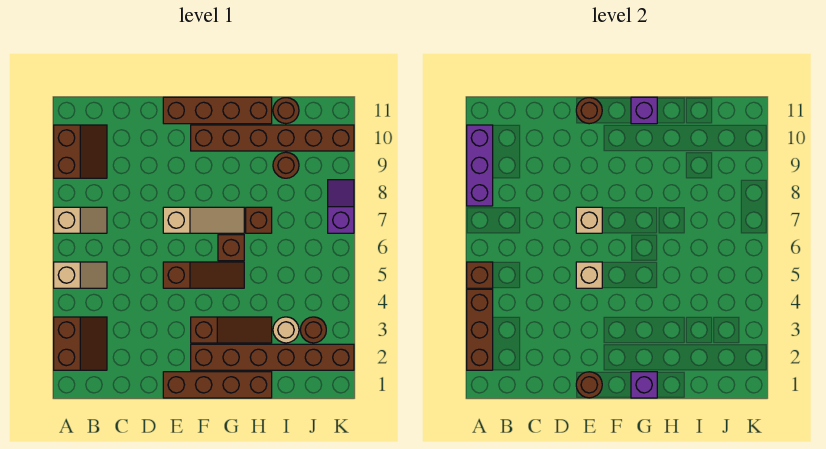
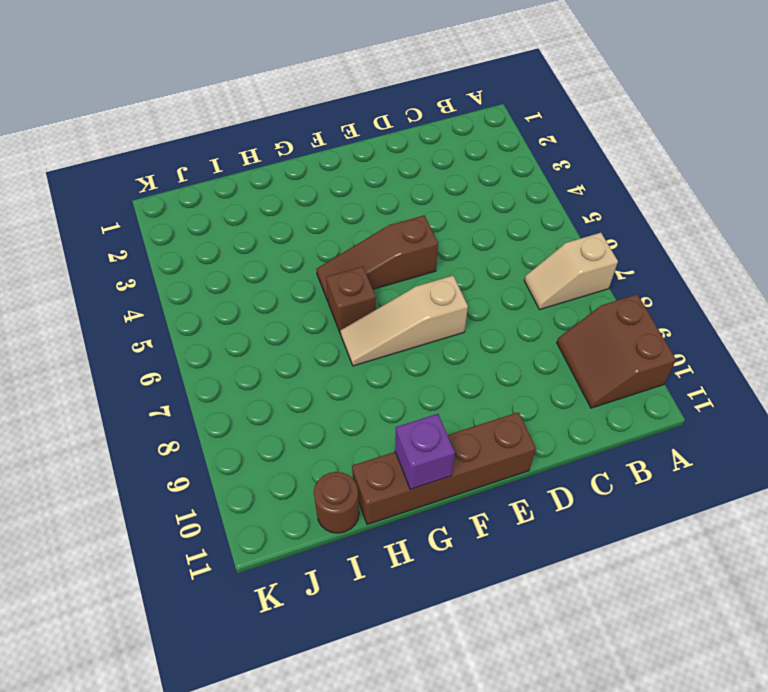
none -> brown 2x2 slope [54,317,107,370]
none -> tan 1x2 slope [54,262,107,288]
none -> brown 1x4 brick [163,372,272,398]

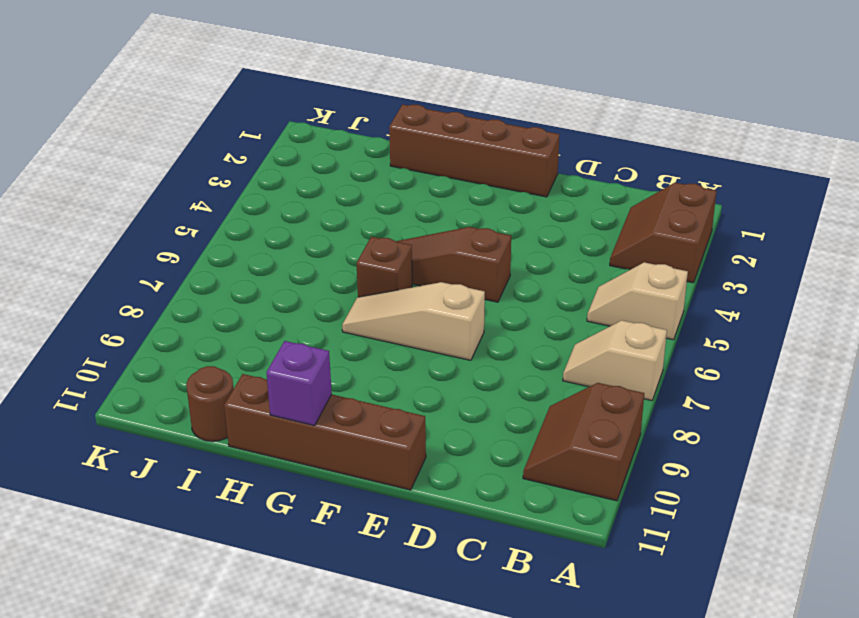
none -> brown 1x6 brick [191,344,354,370]
none -> brown 1x3 slope [191,317,272,343]
none -> brown 1x6 brick [191,125,354,151]

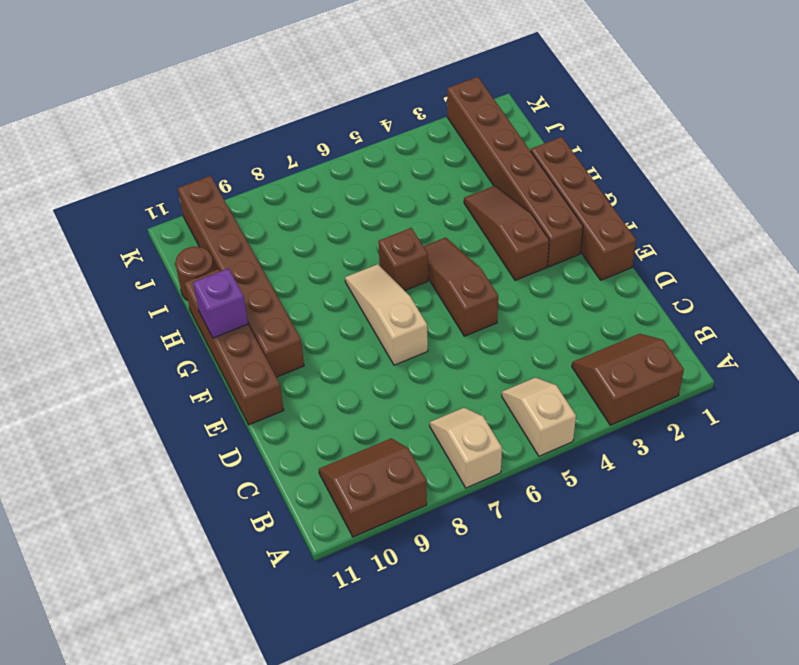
none -> brown 1x1 brick [246,207,272,233]
none -> tan 1x1 round brick [273,317,299,343]
none -> brown 1x1 round brick [273,152,299,178]

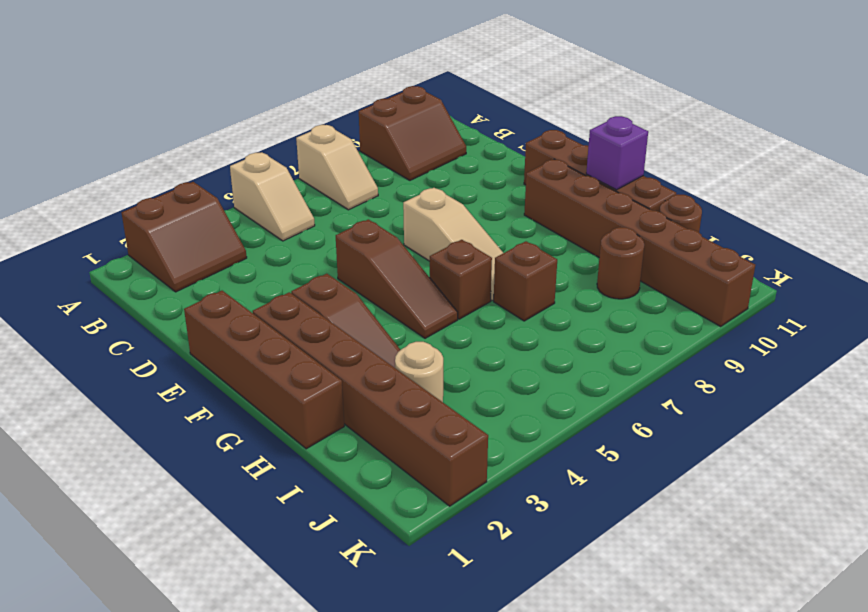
none -> brown 1x1 round brick [300,317,326,343]
none -> purple 1x2 slope [328,180,354,233]
none -> brown 1x3 brick [467,289,493,370]

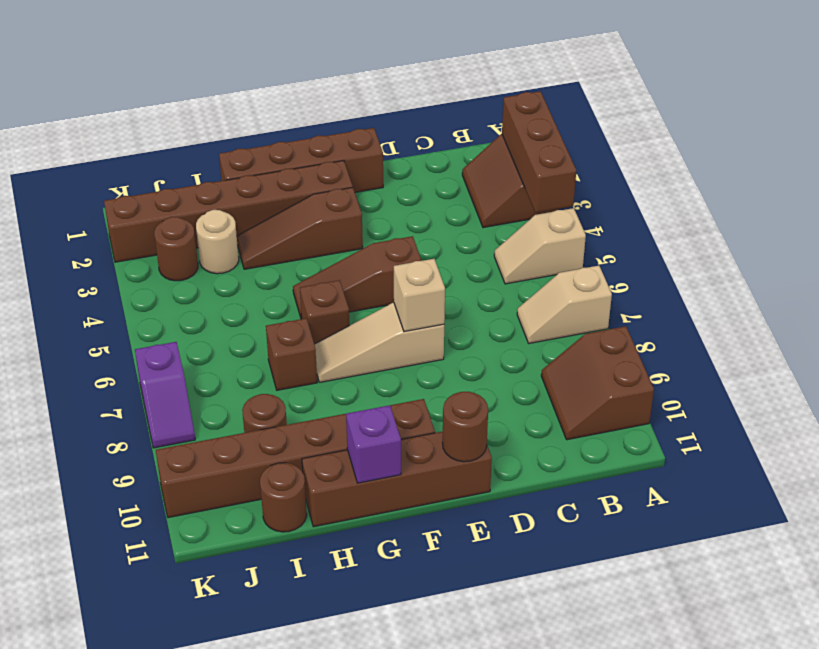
none -> brown 1x1 brick [467,262,493,288]
none -> purple 1x3 brick [467,125,493,206]
none -> brown 1x1 round brick [576,372,602,398]

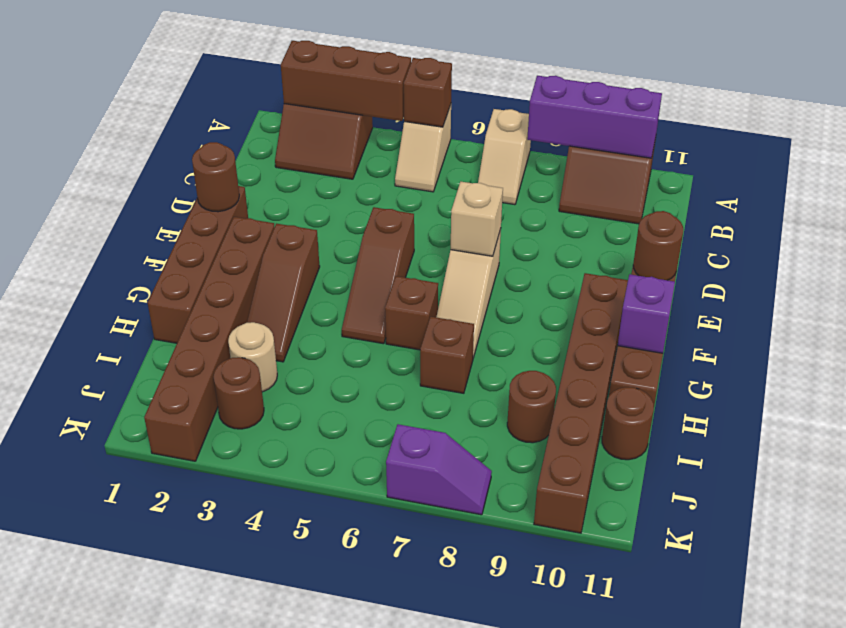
none -> tan 1x1 brick [576,262,602,288]
none -> purple 1x1 brick [631,372,657,398]

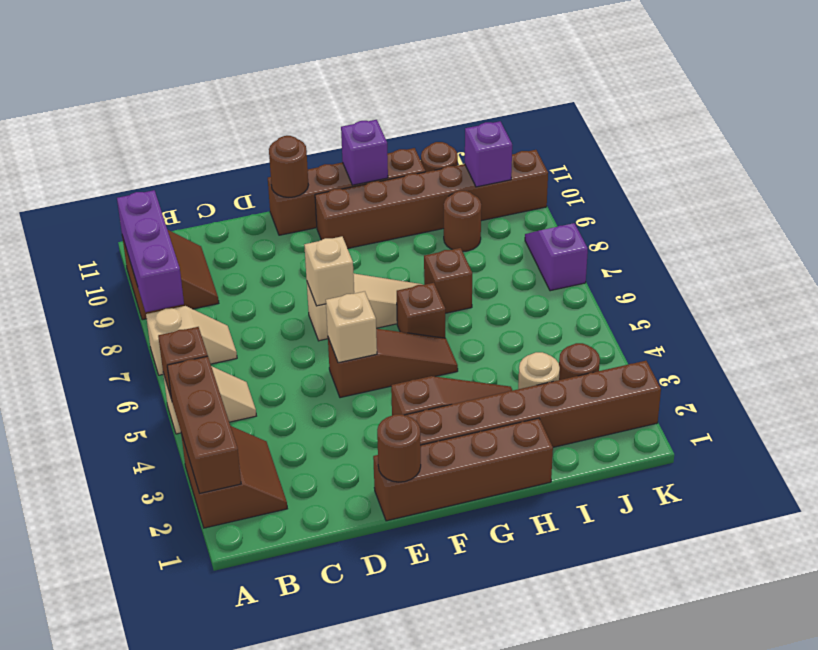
purple 1x1 brick [465,121,512,187] -> purple 1x1 brick moved to [631,372,657,398]

